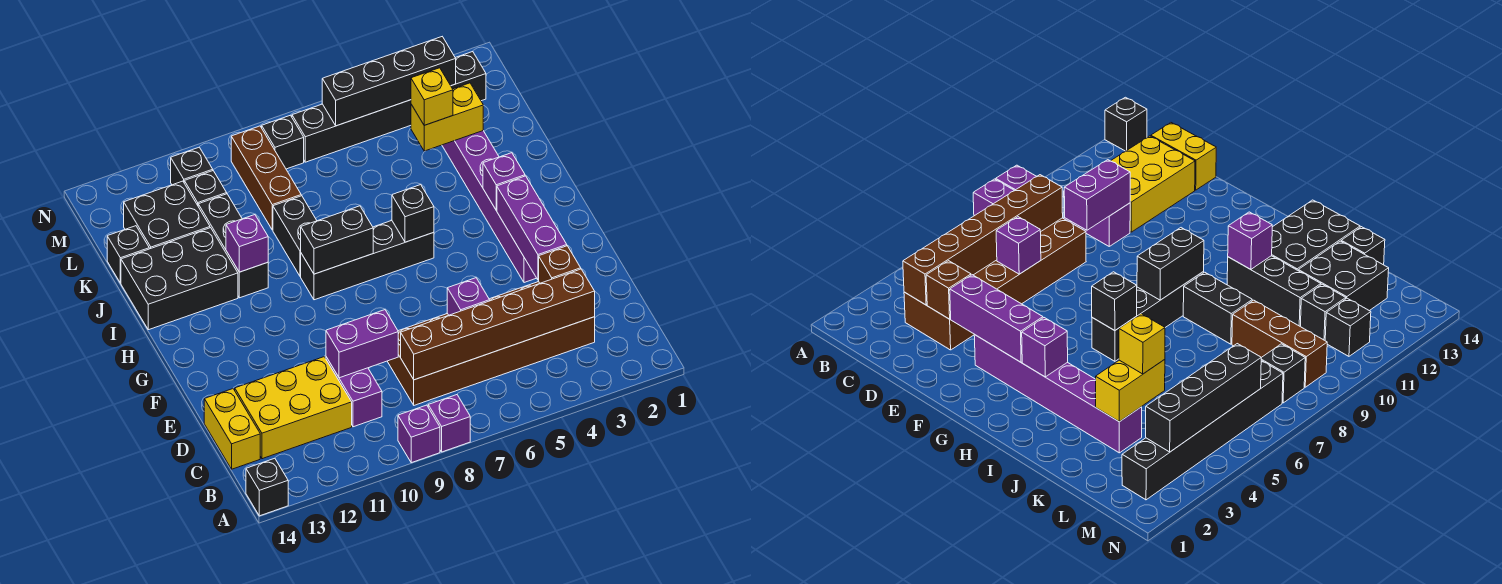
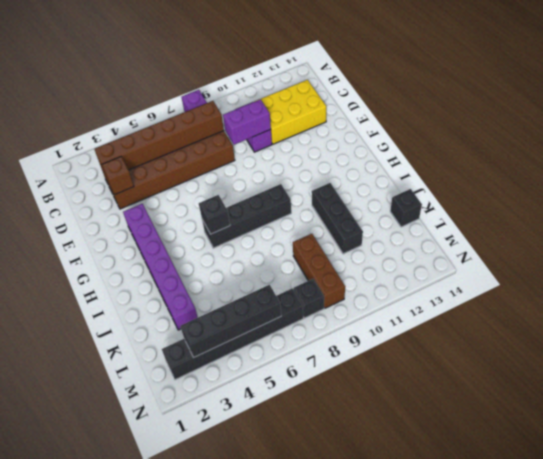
none -> purple 1x1 brick [398,405,440,463]
none -> black 1x1 brick [246,458,288,516]
none -> yellow 1x2 brick [204,389,260,469]
none -> black 1x2 brick [273,196,317,277]

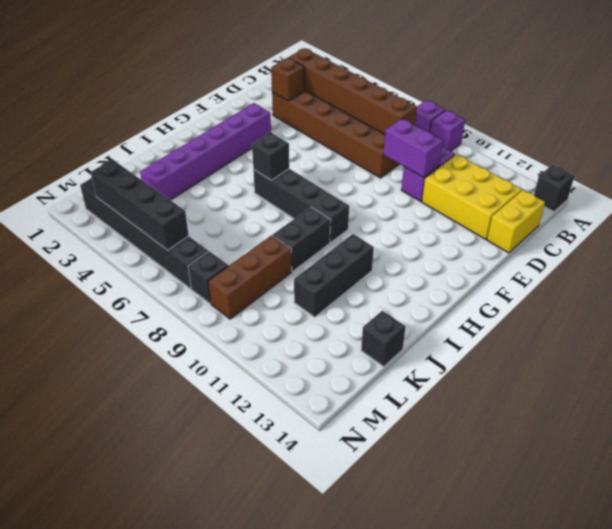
none -> black 2x3 brick [121,228,238,330]
none -> black 2x2 brick [124,181,210,249]
none -> black 1x1 brick [184,171,227,205]
none -> black 1x1 brick [171,147,213,185]

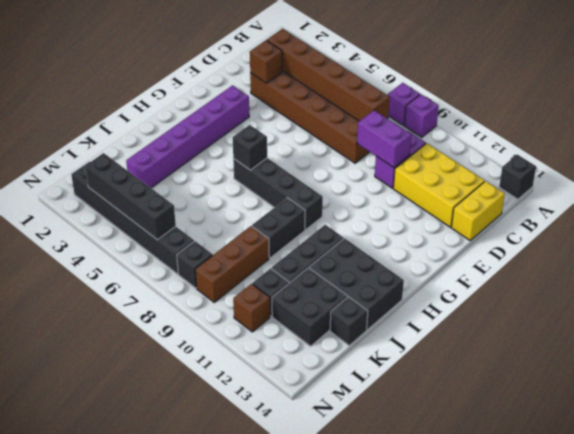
brown 1x1 brick [233,284,270,332] -> black 1x1 brick [171,147,213,185]
none -> purple 1x1 brick [447,278,490,315]
none -> purple 1x3 brick [497,176,567,280]
none -> purple 1x1 brick [483,153,525,210]
none -> black 1x2 brick [301,206,373,274]

